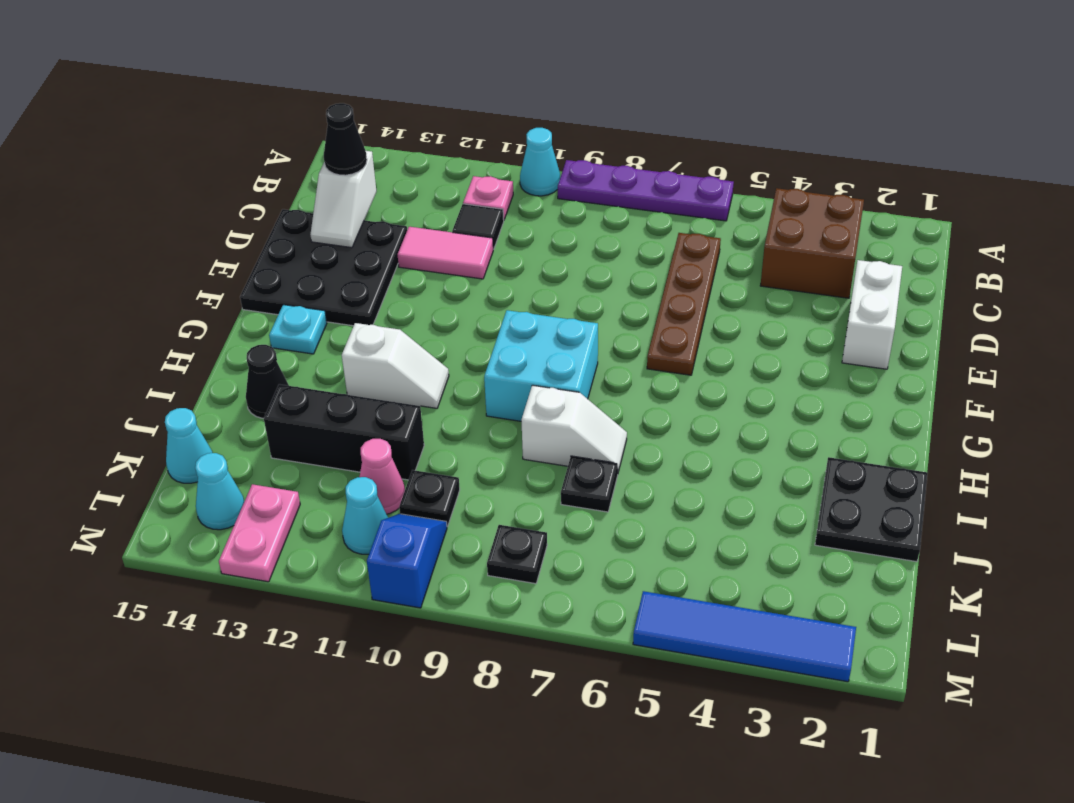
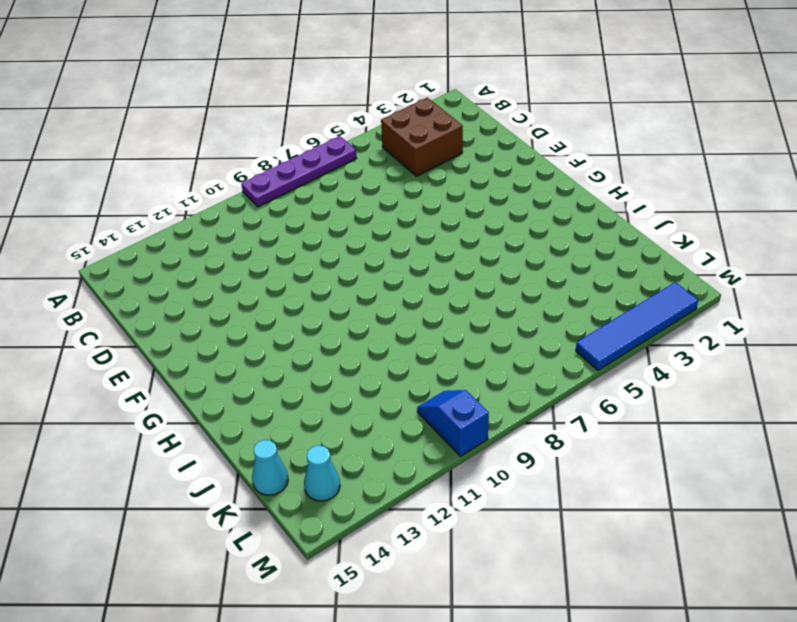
none -> cyan 1x1 cone [520,128,560,196]
none -> pink 1x1 plate [463,176,513,220]
none -> brown 1x4 plate [647,233,721,375]

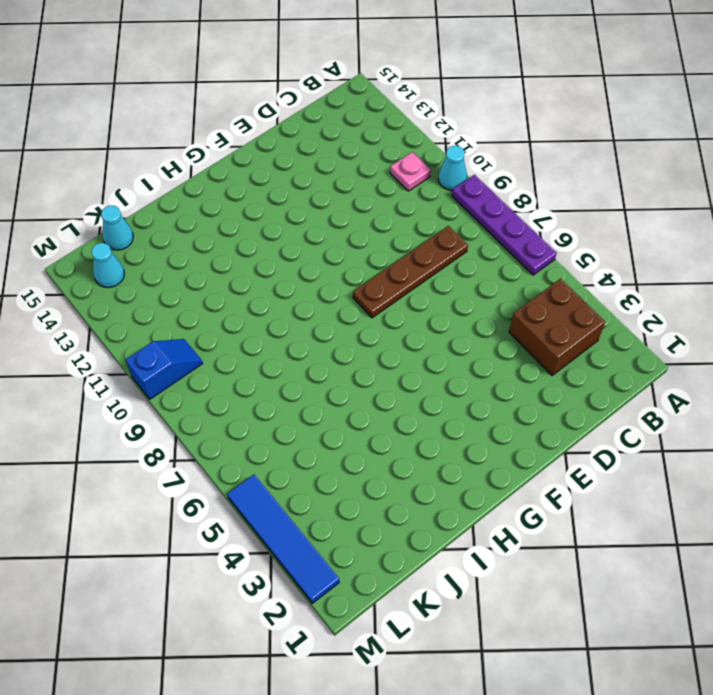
brown 1x4 plate [353,226,468,318] -> brown 1x4 plate moved to [647,233,721,375]
none -> black 1x1 tile [452,204,504,249]
none -> white 1x2 brick [842,260,902,369]
none -> pink 1x2 tile [398,227,493,279]

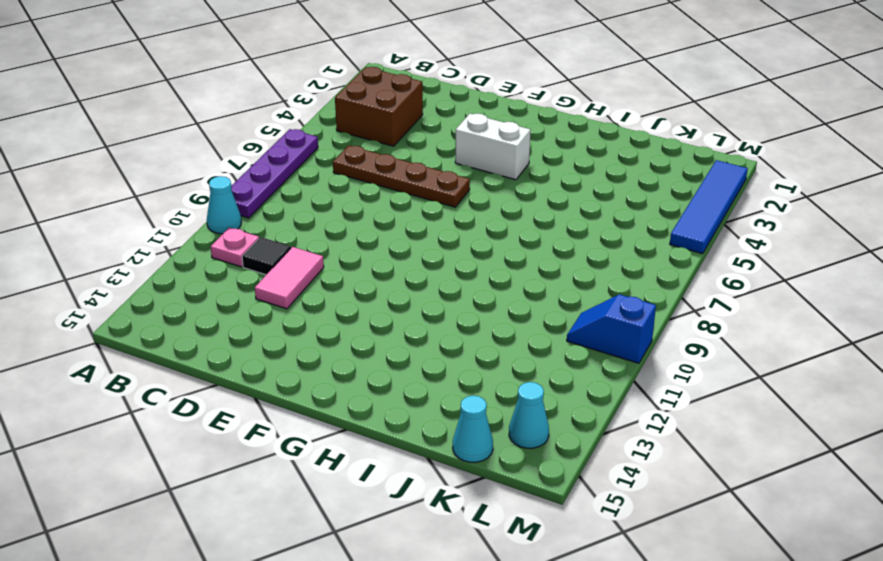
white 1x2 brick [455,114,531,180] -> white 1x2 brick moved to [842,260,902,369]
none -> black 3x3 plate [240,209,407,326]
none -> cyan 2x2 brick [484,310,598,421]
none -> cyan 1x1 plate [269,305,327,354]

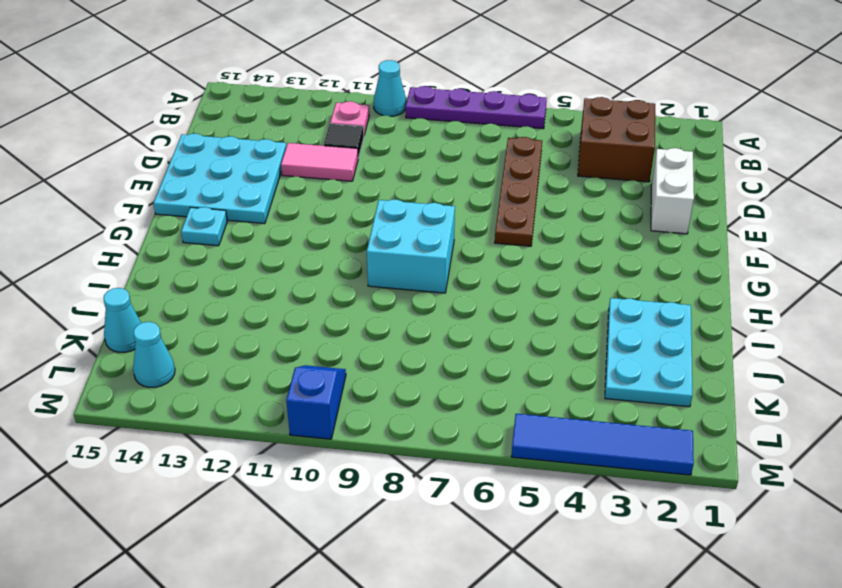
cyan 3x3 plate [154,133,286,224] -> black 3x3 plate [240,209,407,326]
cyan 2x3 plate [605,298,692,407] -> black 2x2 plate [815,457,928,562]
none -> white 1x2 slope [342,323,449,408]
none -> white 1x2 slope [521,385,627,472]
none -> black 1x1 cone [246,345,289,418]

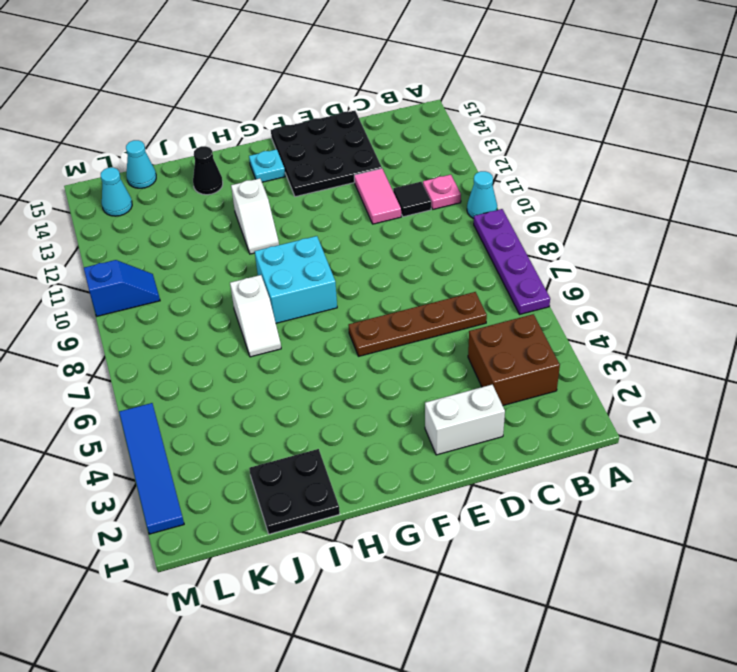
none -> black 1x1 plate [561,456,618,512]
none -> black 1x3 brick [264,384,424,480]
none -> black 1x1 plate [399,470,460,527]

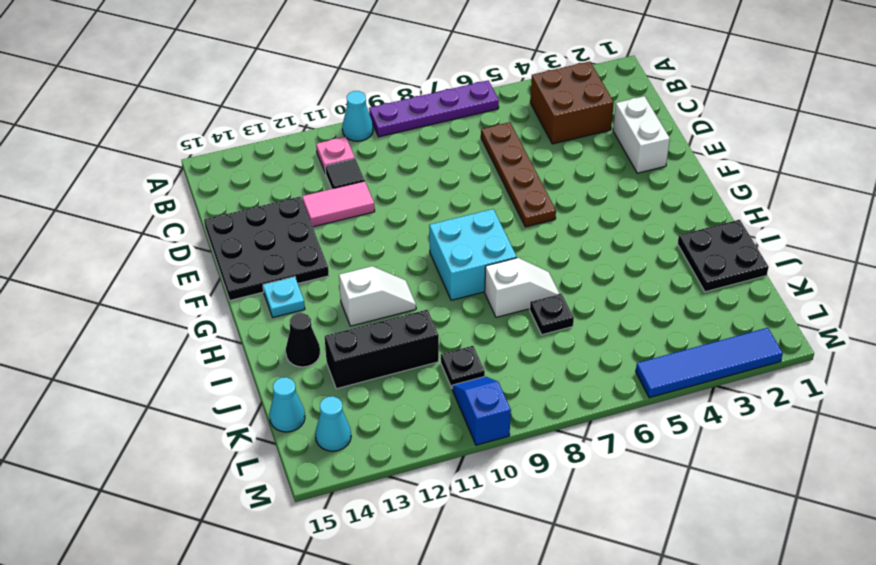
none -> pink 1x1 cone [359,439,405,514]
none -> black 1x1 plate [487,525,547,584]
none -> cyan 1x1 cone [342,477,388,554]

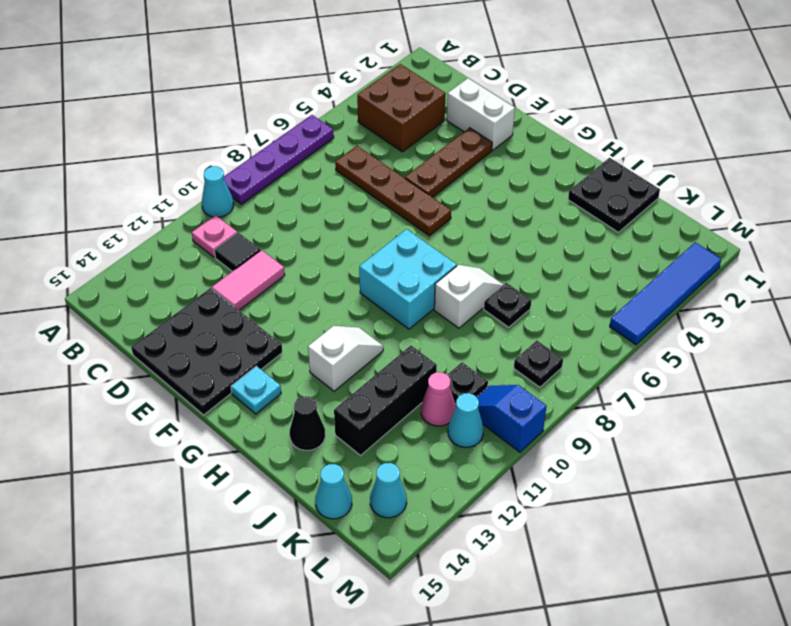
brown 1x3 plate [405,128,492,197] -> none
none -> pink 1x2 plate [219,484,300,582]
none -> white 1x2 slope [311,151,376,248]
none -> black 1x1 cone [324,103,367,175]

